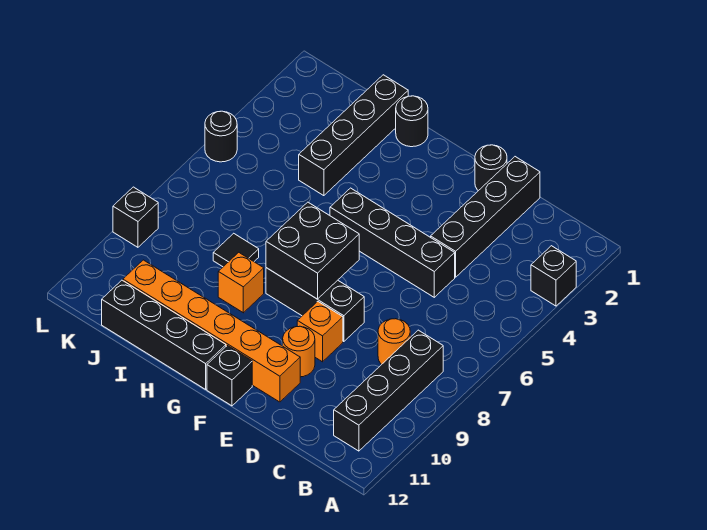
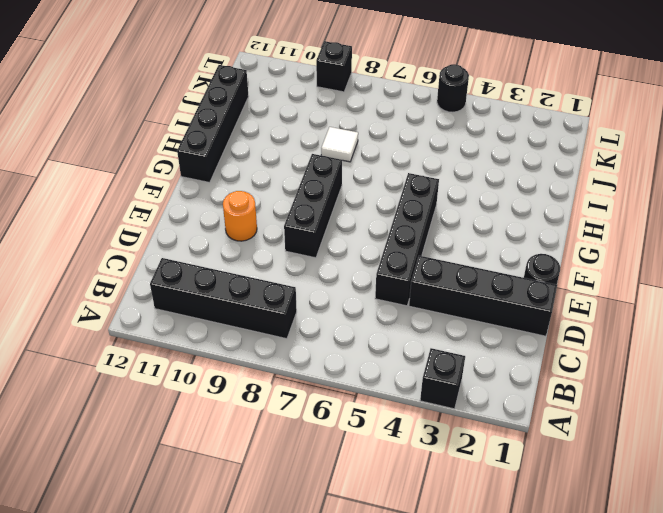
white 1x1 tile [321,127,358,162] -> black 1x1 tile [213,233,259,267]
none -> orange 1x1 round brick [378,319,410,364]
none -> orange 1x1 brick [297,302,343,362]
none -> orange 1x6 brick [123,260,300,402]

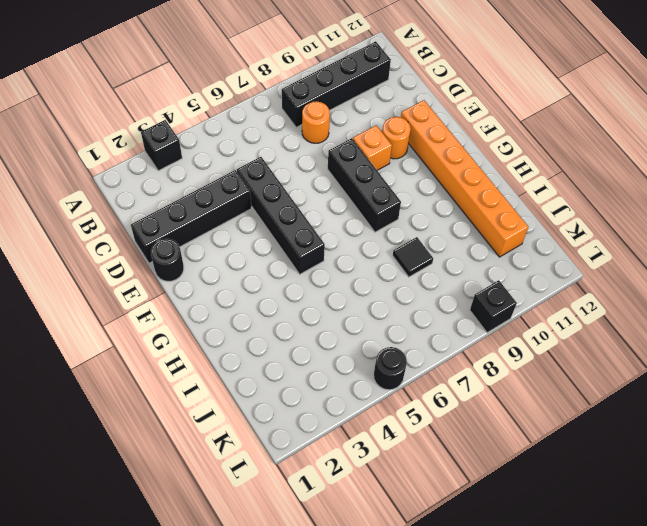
none -> black 1x1 brick [207,346,252,406]
none -> black 1x4 brick [102,280,226,389]
none -> black 1x1 round brick [396,96,428,147]

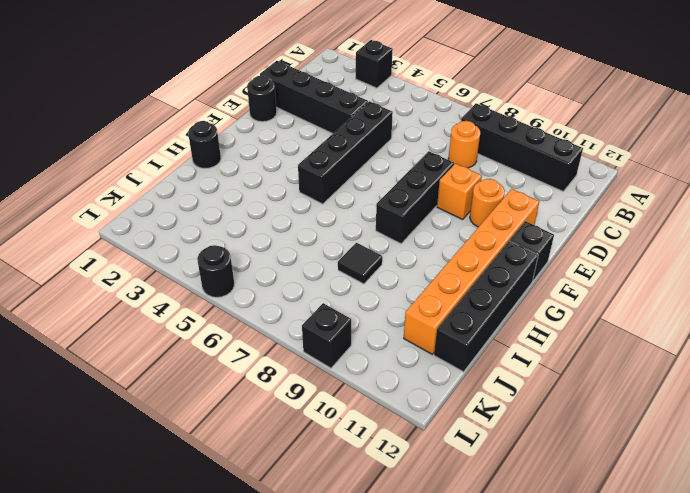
none -> orange 1x1 brick [218,252,264,313]
none -> black 1x4 brick [299,75,408,196]
none -> black 2x2 brick [266,202,359,299]

